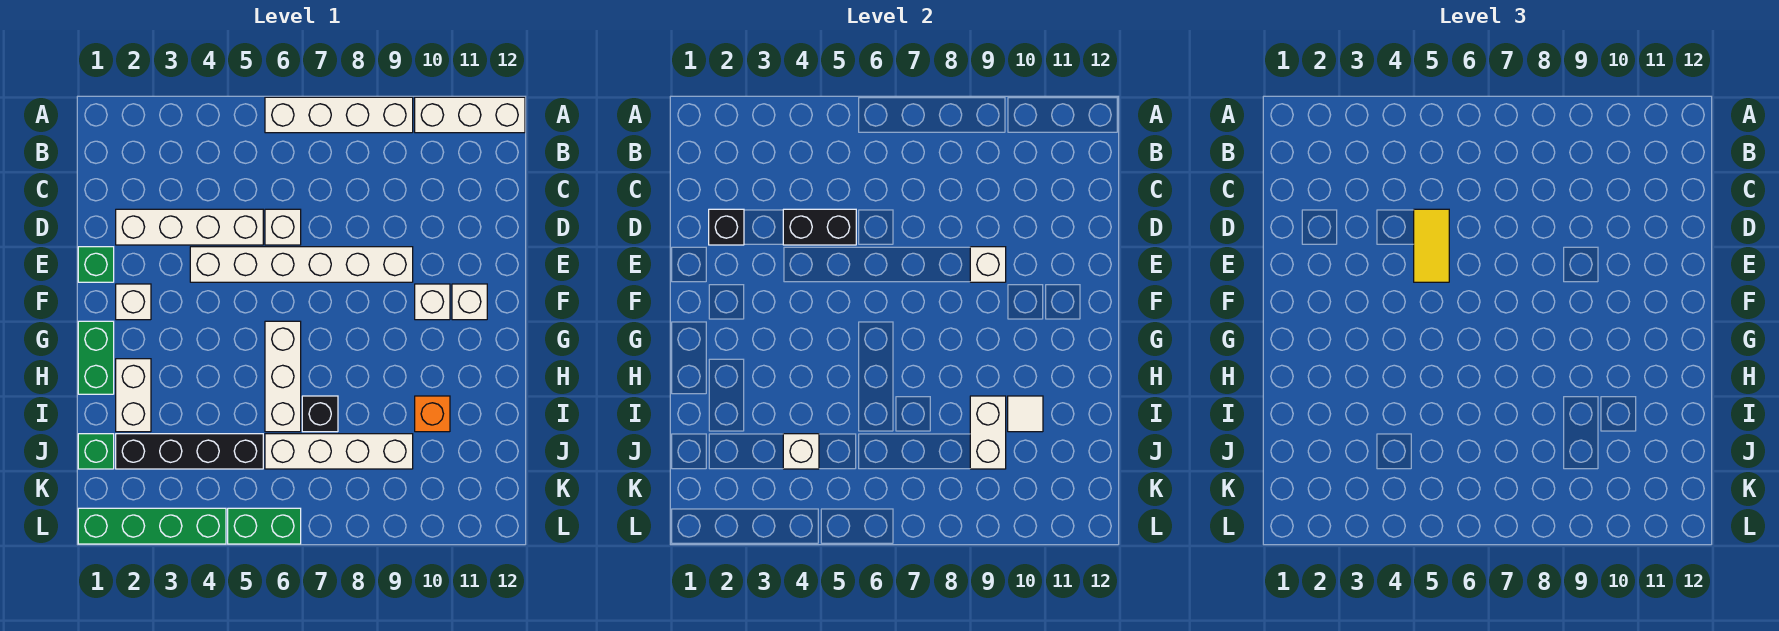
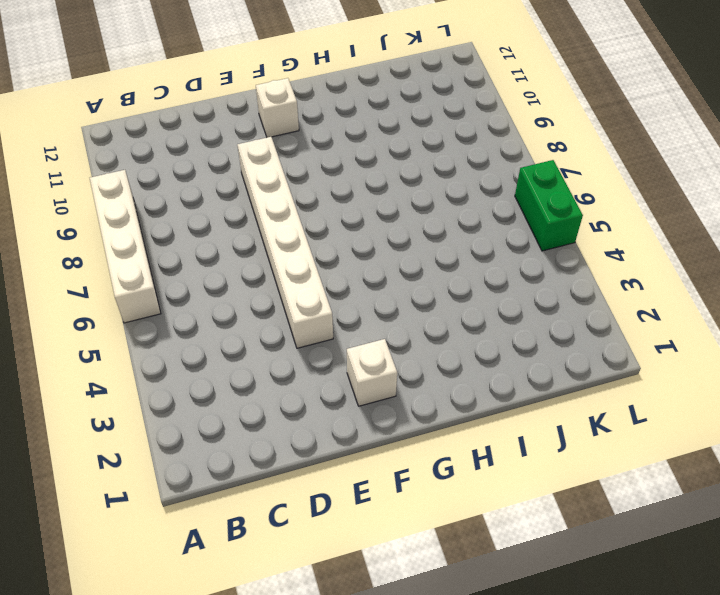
none -> white 1x3 brick [415,97,525,133]
none -> white 1x4 brick [116,209,263,245]
none -> white 1x1 brick [265,209,301,245]

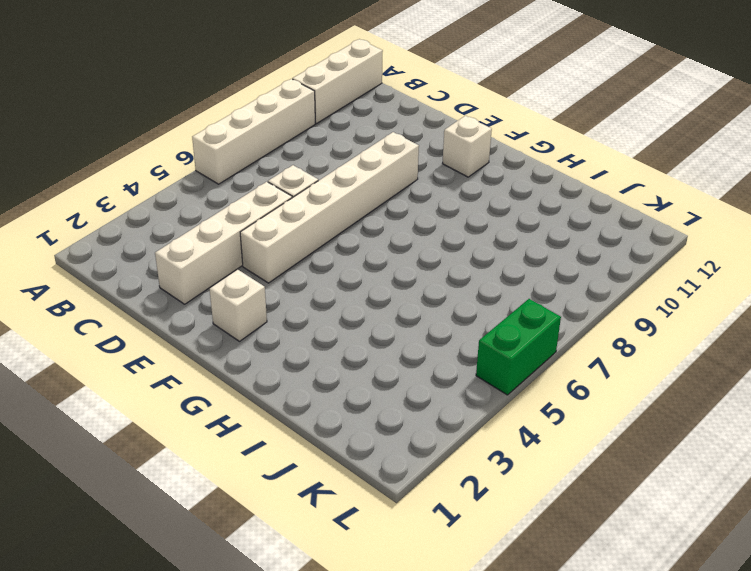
none -> green 1x1 brick [78,247,114,282]
none -> white 1x1 brick [415,284,450,320]
none -> green 1x2 brick [78,321,114,394]

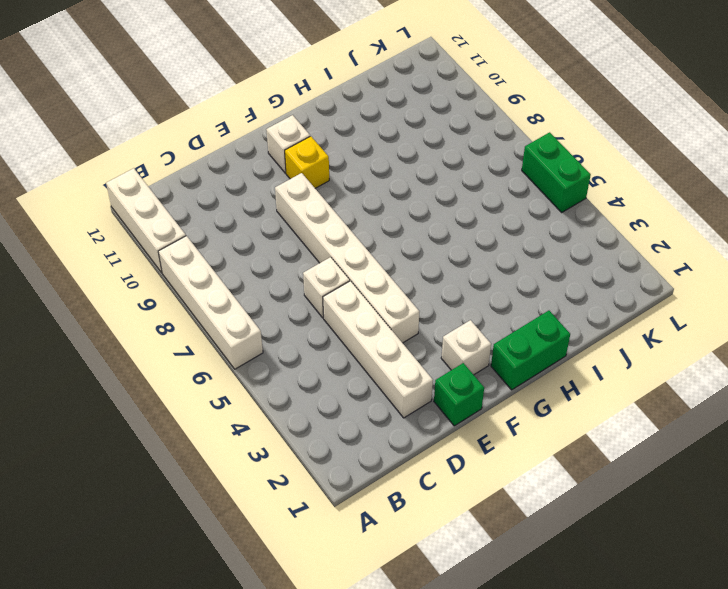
yellow 1x1 brick [285,136,329,188] -> white 1x1 brick [415,284,450,320]
none -> white 1x3 brick [265,321,301,432]
none -> white 1x2 brick [116,359,151,432]
none -> black 1x1 brick [302,396,338,432]

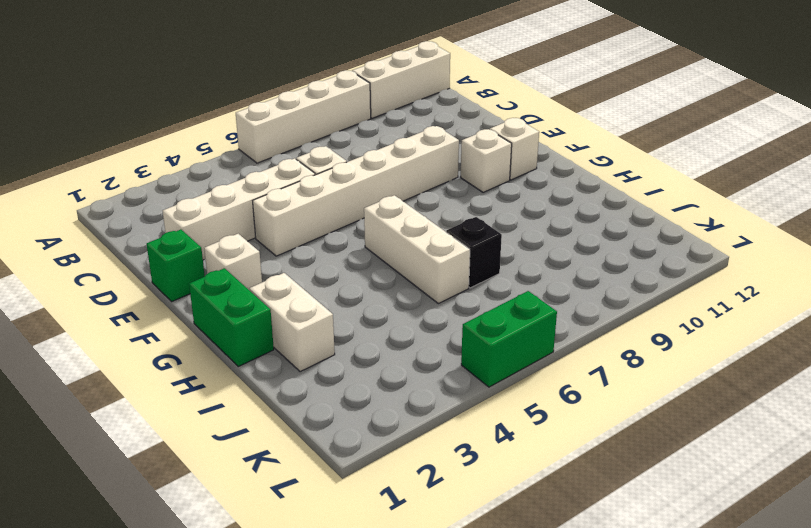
none -> orange 1x1 brick [415,396,450,432]
none -> green 1x1 brick [78,434,114,469]
none -> black 1x4 brick [116,434,263,469]

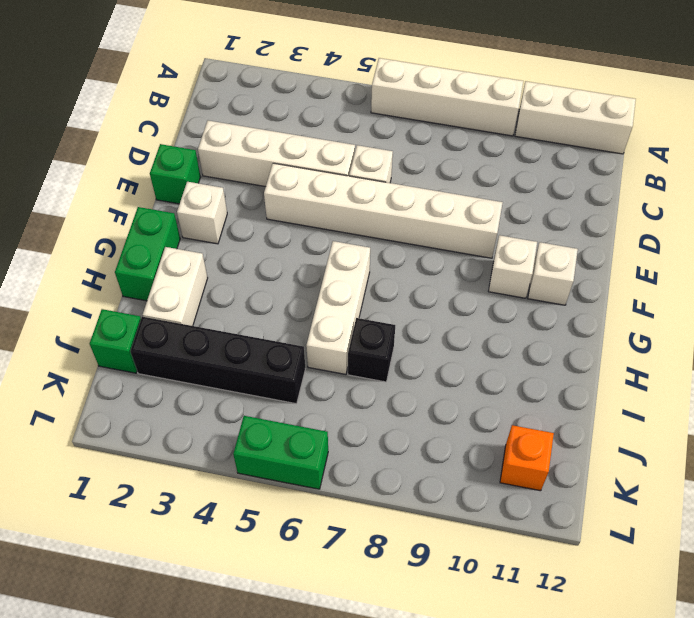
orange 1x1 brick [500,425,554,491] -> orange 1x1 brick moved to [415,396,450,432]
none -> white 1x4 brick [265,434,413,469]
none -> green 1x4 brick [78,508,226,544]
none -> black 1x1 brick [709,209,744,245]

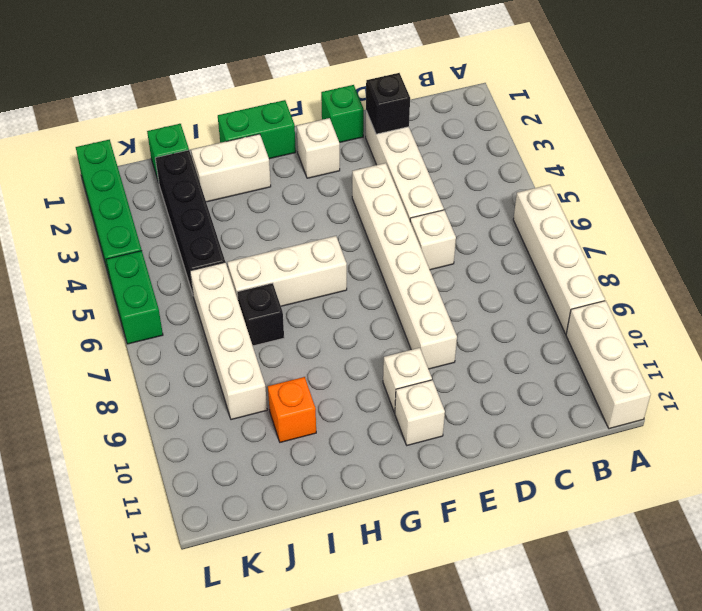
none -> black 1x2 brick [783,209,856,245]
none -> white 1x1 brick [970,247,1006,282]
none -> white 1x2 brick [970,396,1006,469]

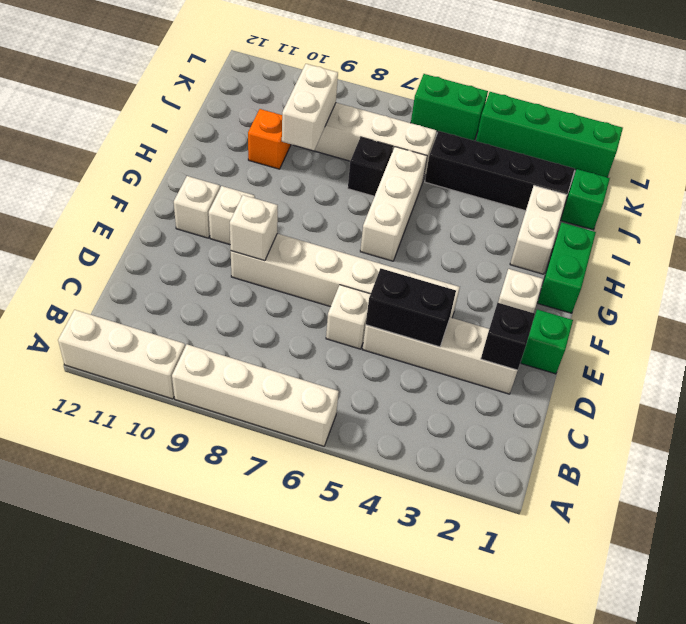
none -> white 1x1 tile [1008,396,1043,432]
none -> white 1x1 brick [783,434,819,469]
none -> yellow 1x2 tile [1414,209,1449,282]

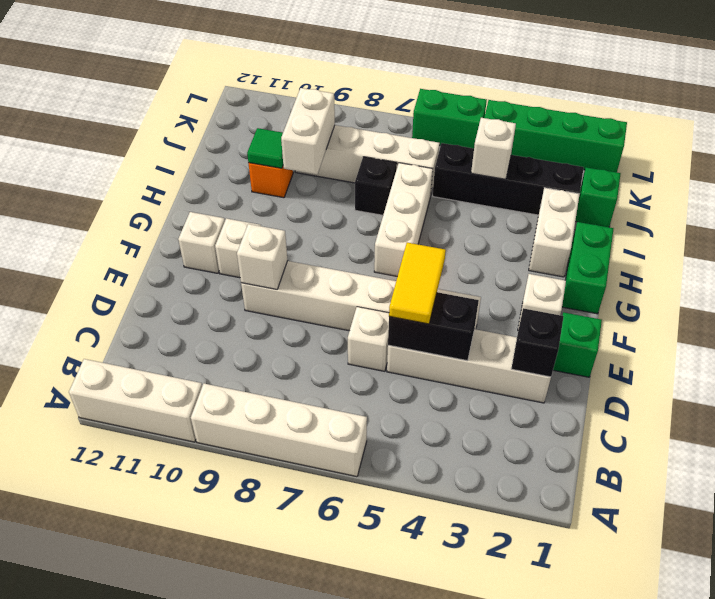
green 1x1 tile [247,128,283,168] -> white 1x1 tile [1008,396,1043,432]

